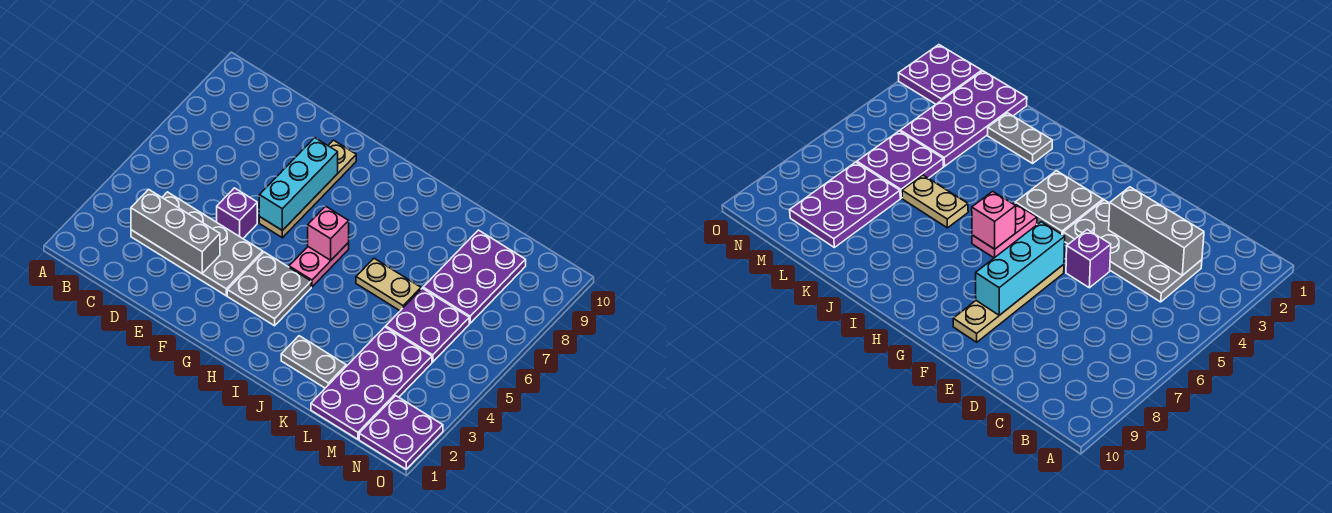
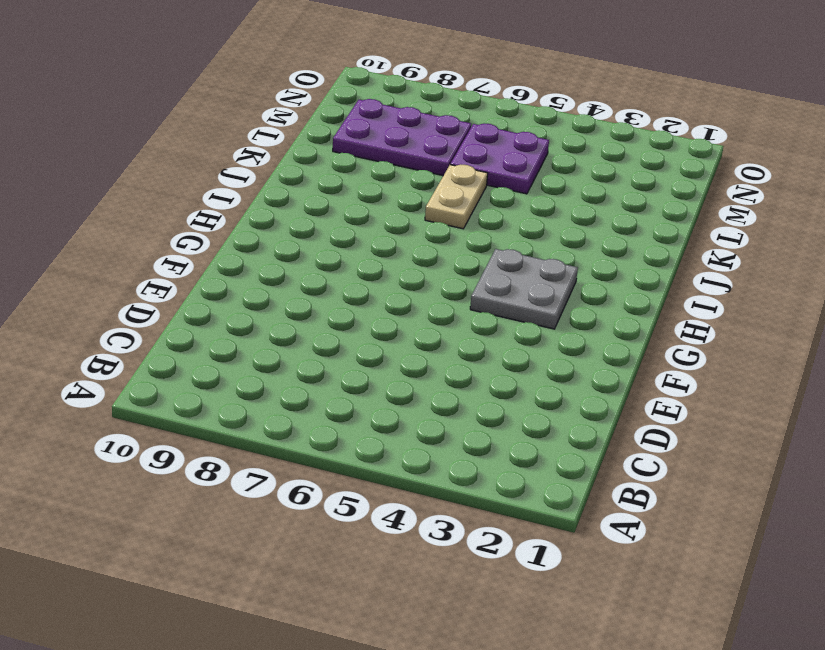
none -> grey 2x4 plate [131,192,263,296]
none -> purple 1x1 brick [217,188,257,238]
none -> tan 1x4 plate [259,140,356,238]

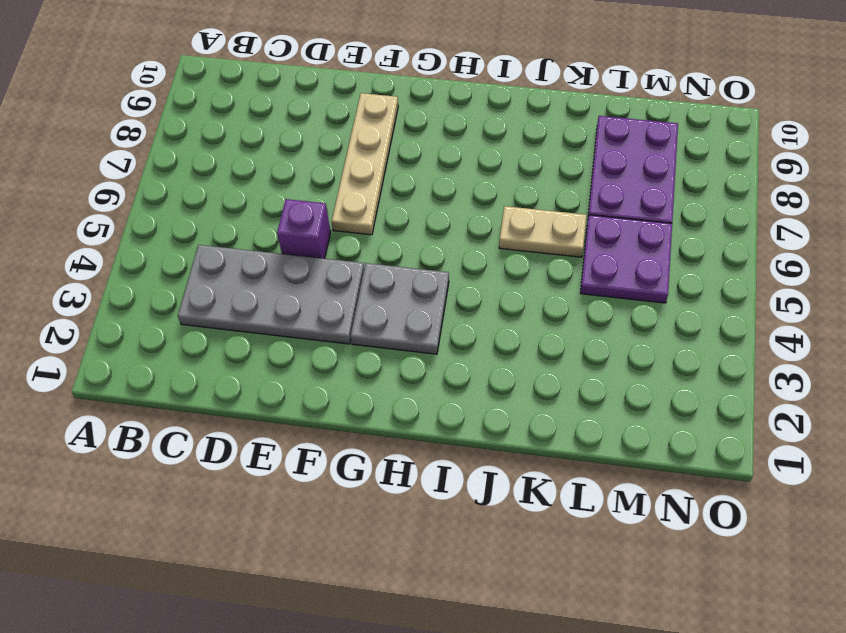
none -> pink 1x2 plate [289,242,349,287]
none -> grey 1x2 plate [281,336,346,388]
none -> purple 2x4 plate [311,327,432,439]

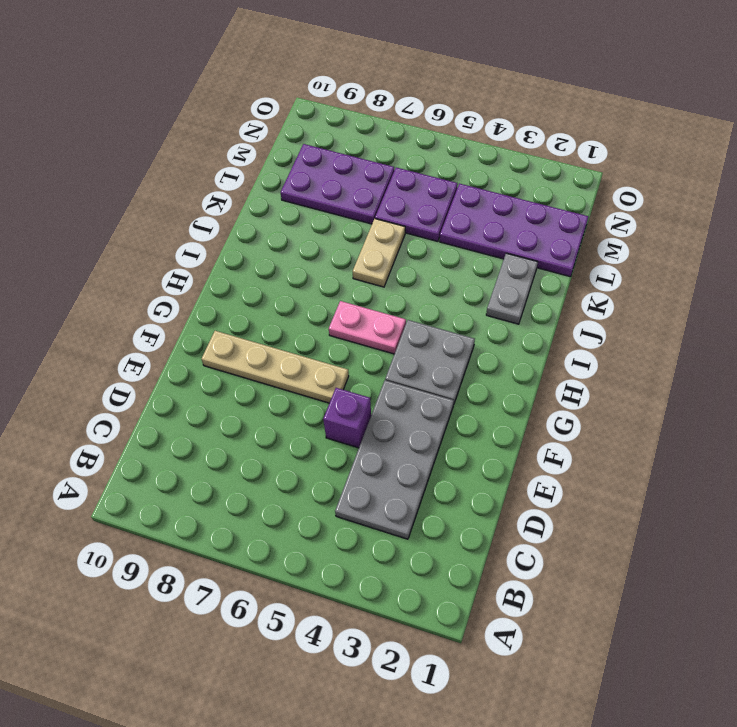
none -> purple 2x2 plate [359,396,443,469]
none -> grey 1x3 brick [131,189,220,273]
none -> cyan 1x3 brick [259,138,338,231]

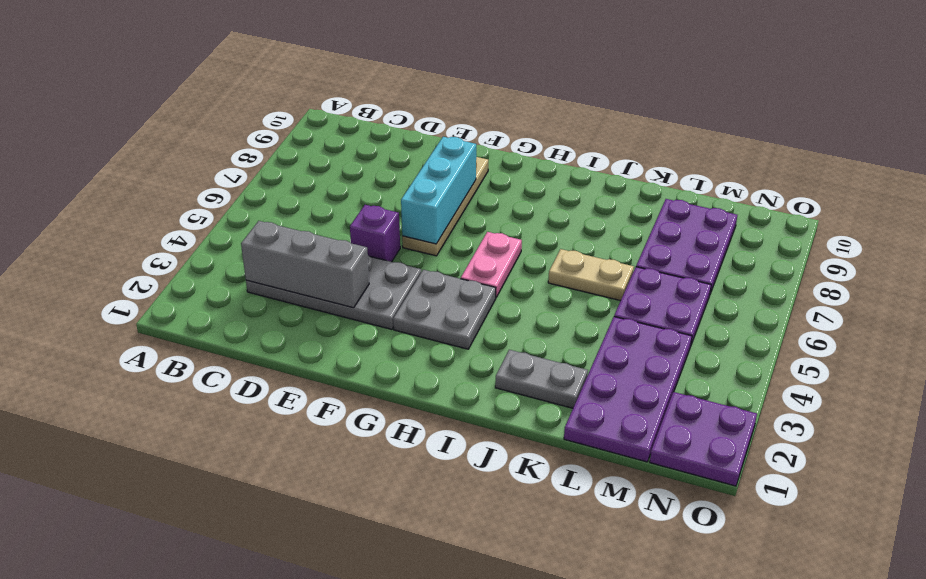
none -> pink 1x1 brick [308,206,349,260]

